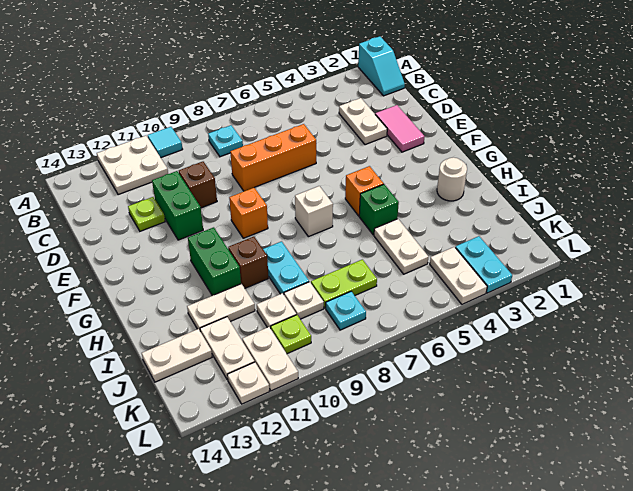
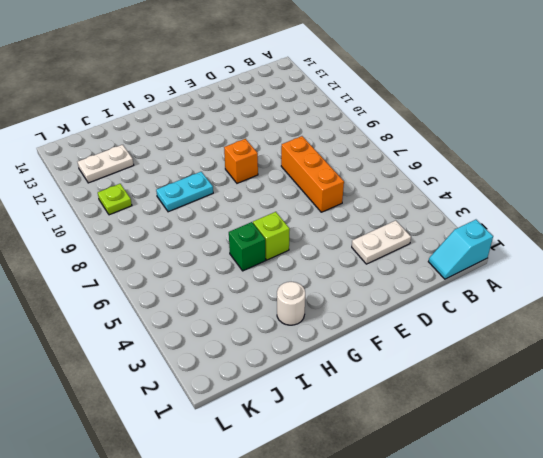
lime 1x1 brick [253,212,290,260] -> orange 1x1 brick [345,166,384,216]
none -> cyan 1x1 tile [148,127,183,158]
none -> white 2x2 plate [97,136,168,195]
none -> cyan 1x1 plate [208,125,243,157]
none -> pink 1x2 tile [375,105,425,152]

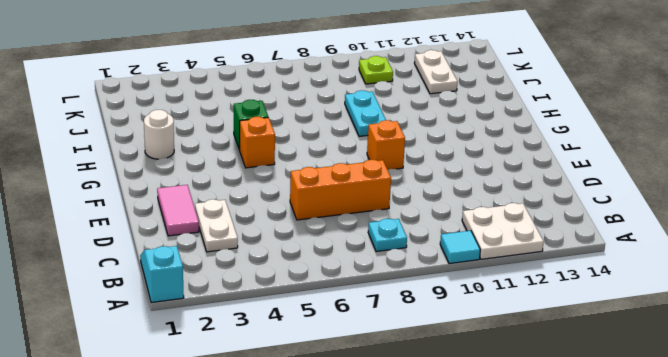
none -> brown 1x1 brick [179,162,217,208]
none -> green 1x2 brick [152,171,203,240]
none -> lime 1x1 plate [128,197,165,231]
none -> white 1x1 brick [295,186,333,237]

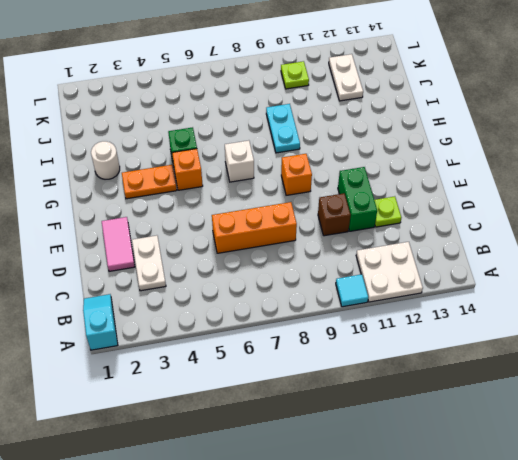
orange 1x2 plate [122,165,177,199] -> none
none -> cyan 1x1 plate [208,125,243,157]
none -> green 1x2 brick [188,227,241,296]
none -> brown 1x1 brick [228,237,268,288]
none -> white 1x2 plate [374,219,428,274]

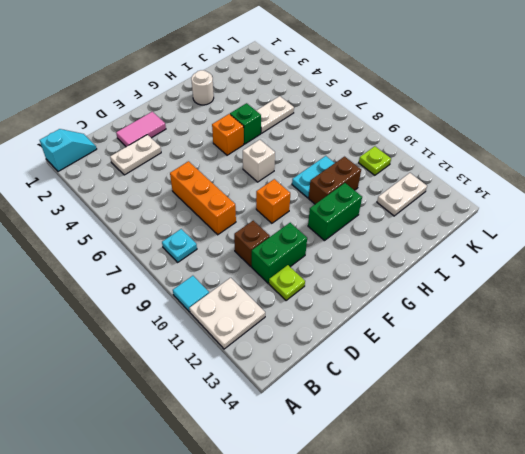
brown 1x2 brick [309,157,361,204] -> brown 1x1 brick [228,237,268,288]
none -> white 1x2 plate [187,284,255,330]
none -> lime 1x2 plate [311,259,377,308]
none -> white 1x1 plate [284,282,324,319]
none -> white 1x1 plate [257,293,296,328]

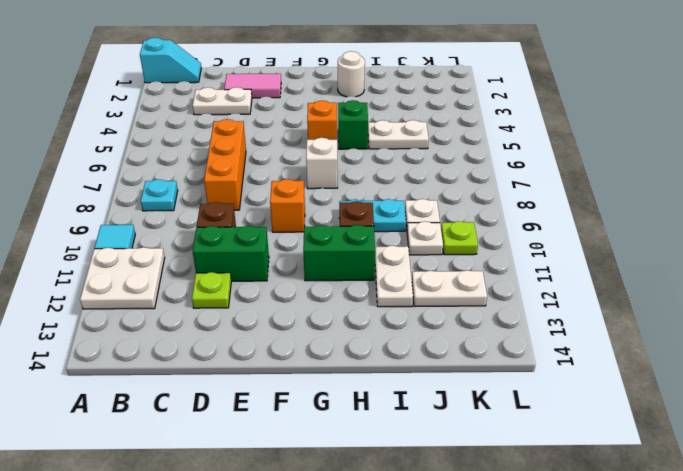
none -> lime 1x2 plate [311,259,377,308]
none -> white 1x2 plate [142,329,212,382]
none -> cyan 1x2 plate [455,236,512,293]
none -> white 1x2 plate [430,247,487,304]

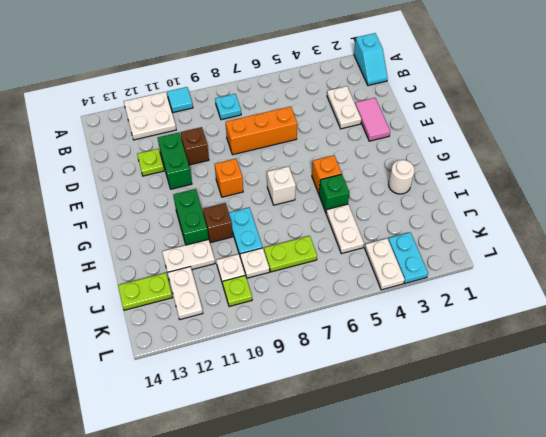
lime 1x2 plate [118,273,172,310] -> white 1x2 plate [142,329,212,382]
none -> cyan 1x1 plate [326,291,366,330]
none -> white 1x2 plate [242,327,298,391]
none -> white 1x1 plate [227,362,269,404]

